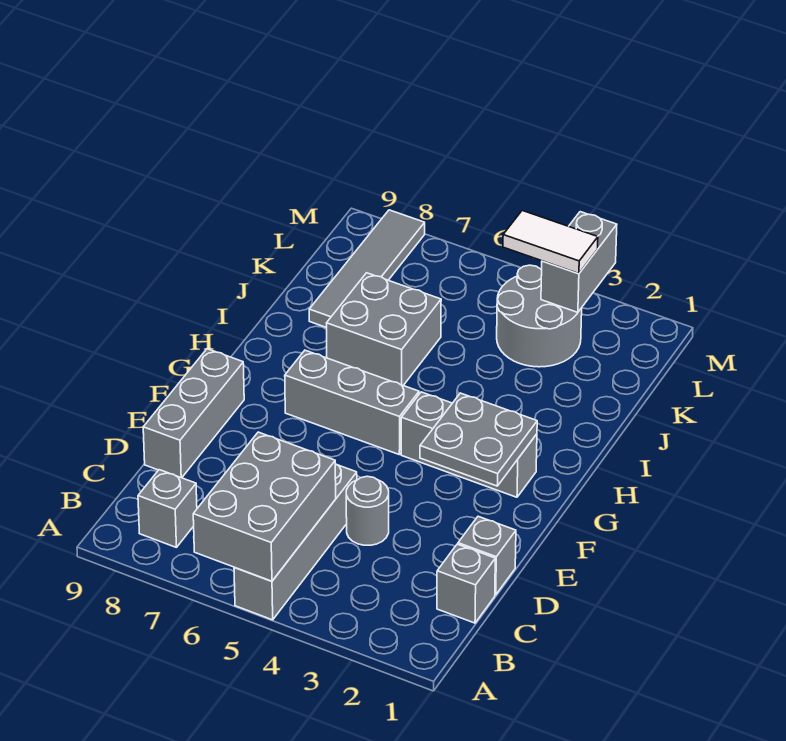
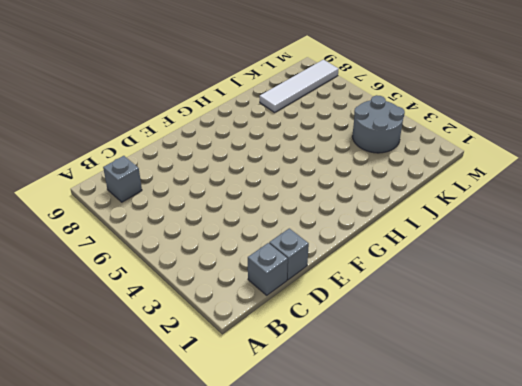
white 1x4 tile [260,60,339,112] -> grey 1x4 tile [309,210,425,328]
none -> grey 1x4 brick [234,464,357,620]
none -> grey 1x1 round brick [346,476,389,545]
none -> grey 1x3 brick [143,349,244,478]

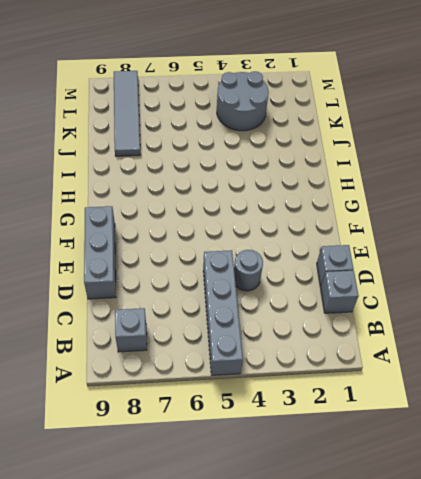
none -> grey 1x3 brick [401,392,537,497]
none -> grey 1x3 brick [285,350,419,454]
none -> grey 2x2 brick [327,273,441,385]

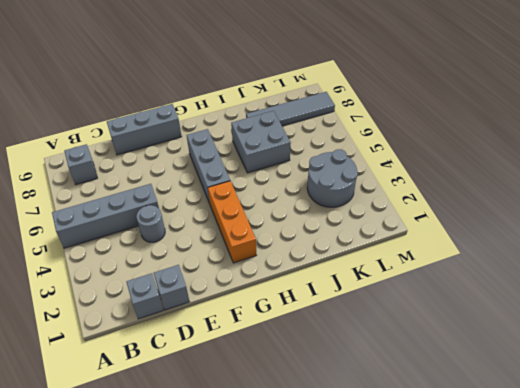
orange 1x3 brick [208,181,256,263] -> grey 1x3 brick [401,392,537,497]
none -> grey 2x3 brick [193,432,336,581]
none -> grey 2x2 plate [420,393,537,486]
none -> grey 1x2 brick [541,212,617,312]

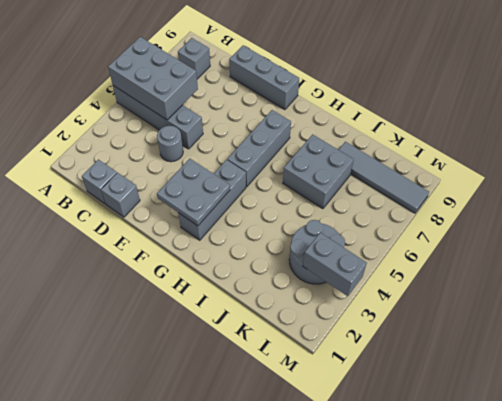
none -> white 1x2 tile [503,211,598,274]

